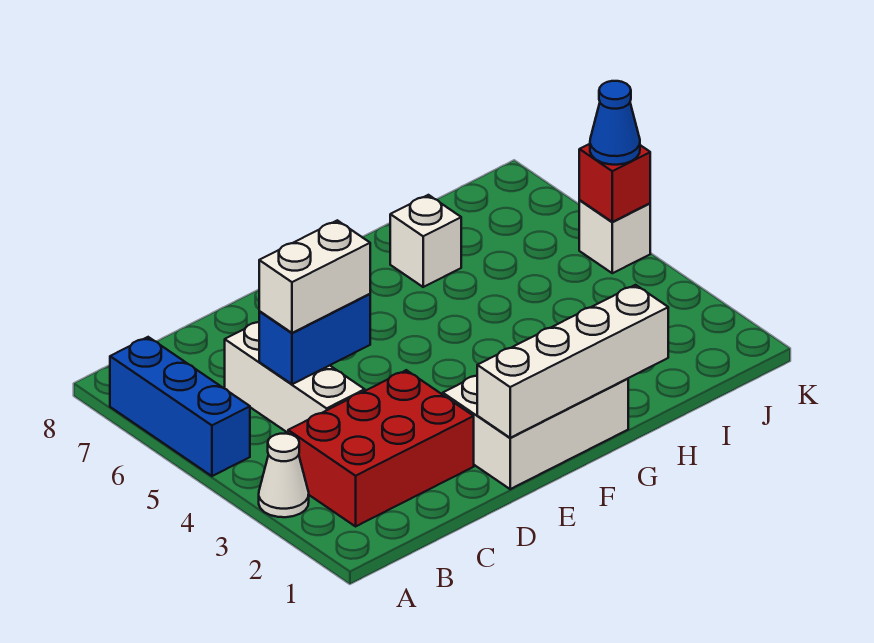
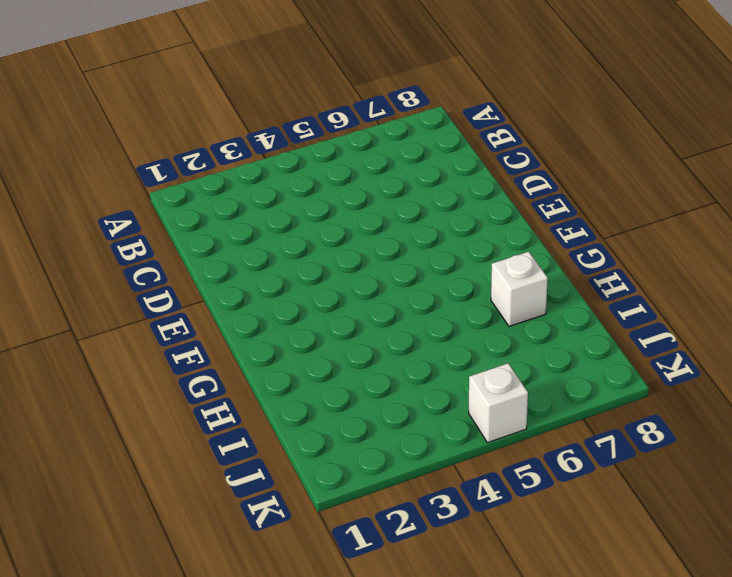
none -> white 1x1 cone [259,434,309,517]
none -> blue 1x3 brick [110,337,250,476]
none -> red 2x3 brick [288,370,474,526]

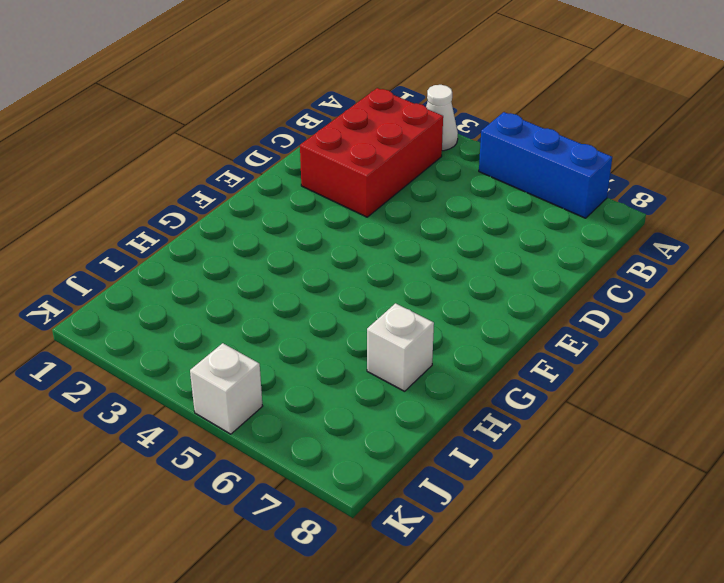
none -> white 1x3 brick [225,322,365,433]
none -> white 2x3 brick [443,376,628,489]
none -> blue 1x2 brick [259,294,370,384]

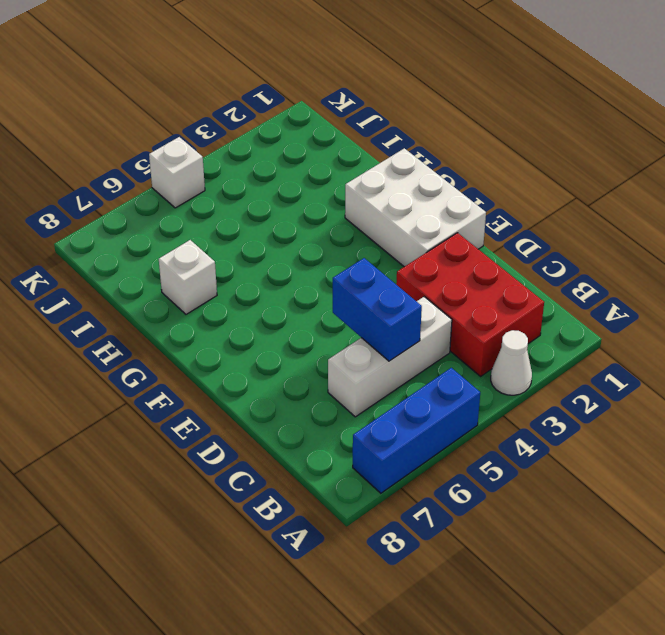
none -> white 1x4 brick [477,285,668,438]
none -> red 1x1 brick [579,144,650,222]
none -> white 1x2 brick [259,220,370,333]

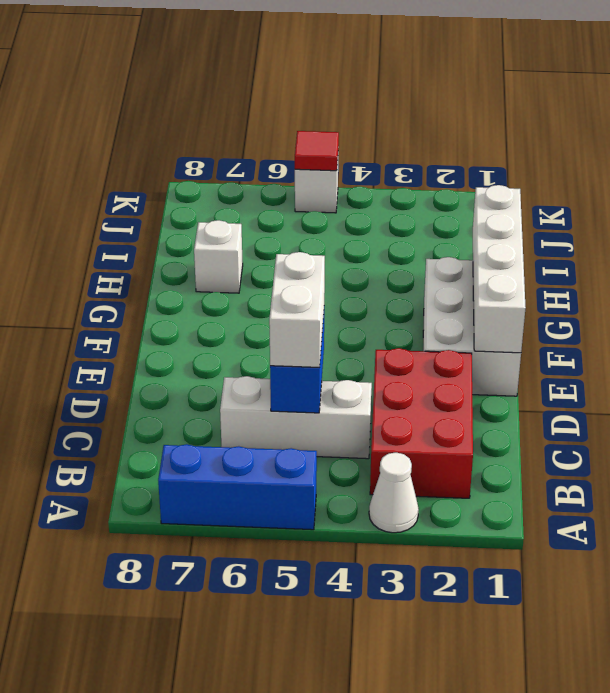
red 1x1 tile [295,131,339,171] -> red 1x1 brick [579,144,650,222]
none -> blue 1x1 cone [590,81,640,165]

